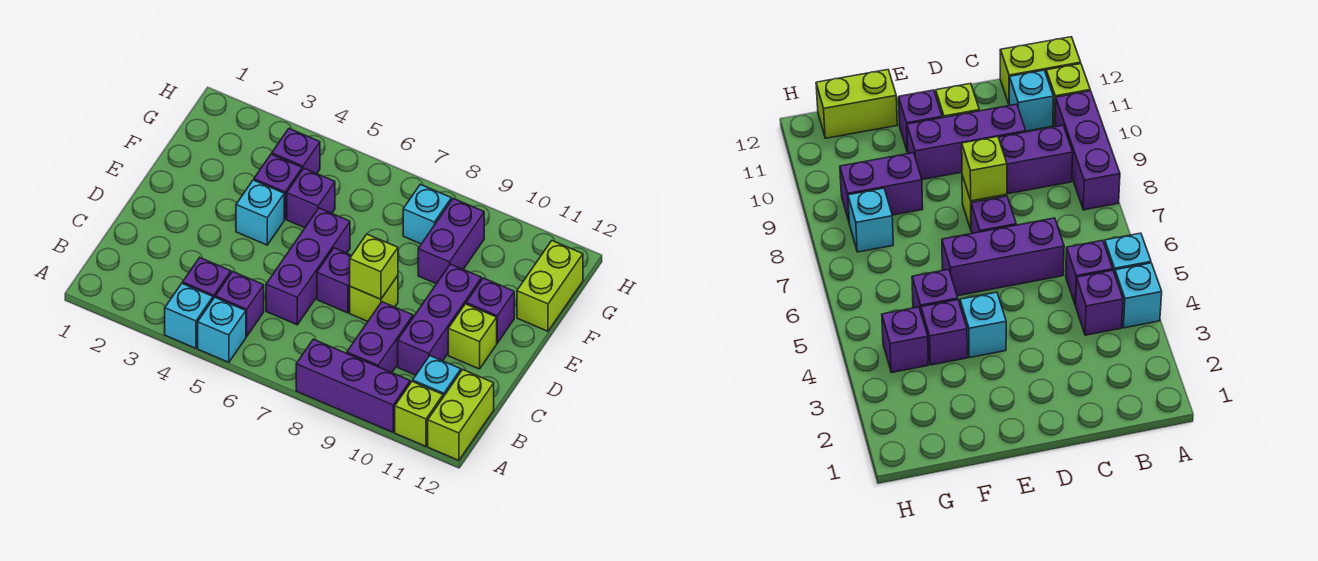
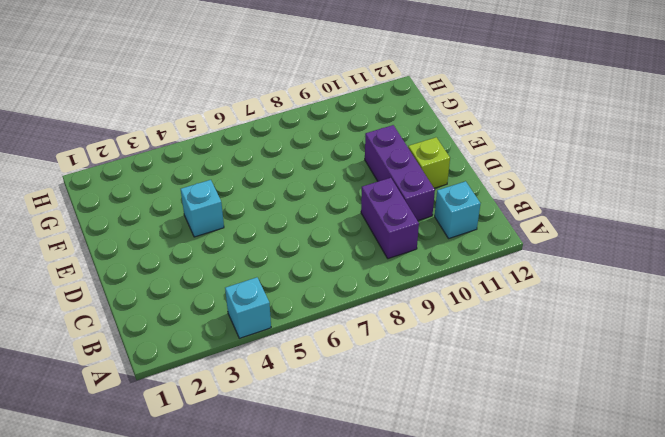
none -> cyan 1x1 brick [198,297,246,362]
none -> purple 1x3 brick [296,339,410,432]
none -> lime 1x1 brick [395,381,443,446]

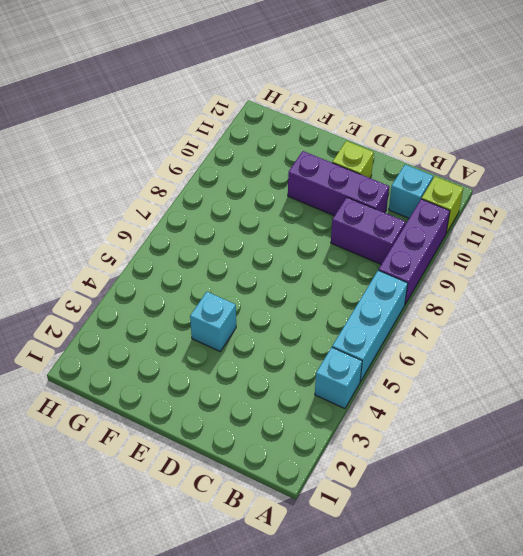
cyan 1x3 brick [332,270,408,382] -> cyan 1x1 brick [198,297,246,362]
none -> lime 1x2 brick [428,370,494,460]
none -> purple 1x1 brick [183,258,231,299]
none -> purple 1x1 brick [215,272,264,337]

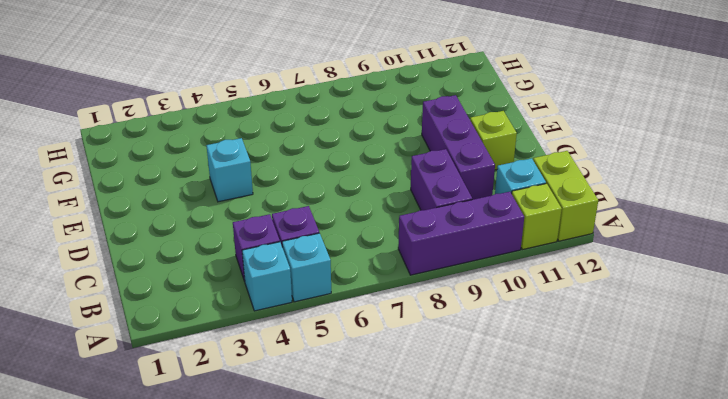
none -> purple 1x3 brick [266,208,350,325]
none -> purple 1x1 brick [317,248,352,313]
none -> lime 1x1 brick [350,276,398,321]

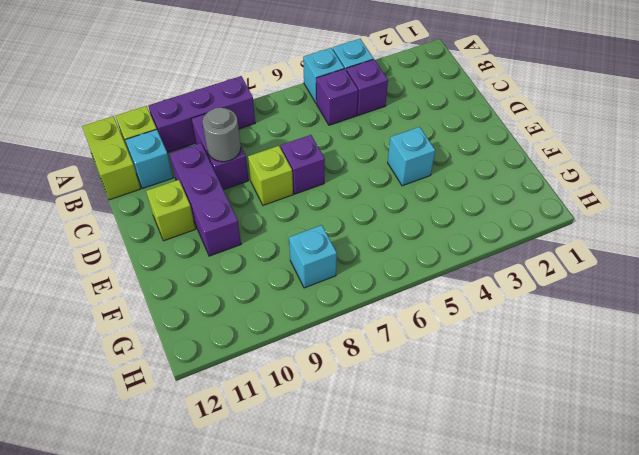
grey 1x1 round brick [202,107,241,162] -> none
none -> purple 1x3 brick [266,208,350,325]
none -> purple 1x1 brick [466,278,514,343]
none -> purple 1x1 brick [254,154,302,219]

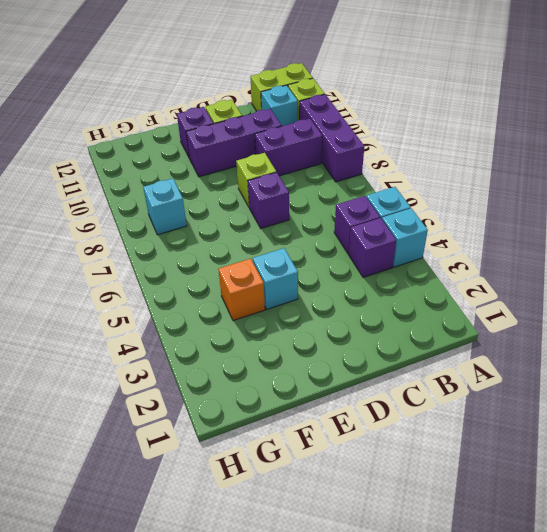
orange 1x1 brick [218,259,265,321] -> purple 1x1 brick [254,154,302,219]
none -> purple 1x3 brick [266,208,350,325]
none -> purple 1x1 brick [287,168,335,228]
none -> purple 1x2 brick [418,198,484,284]

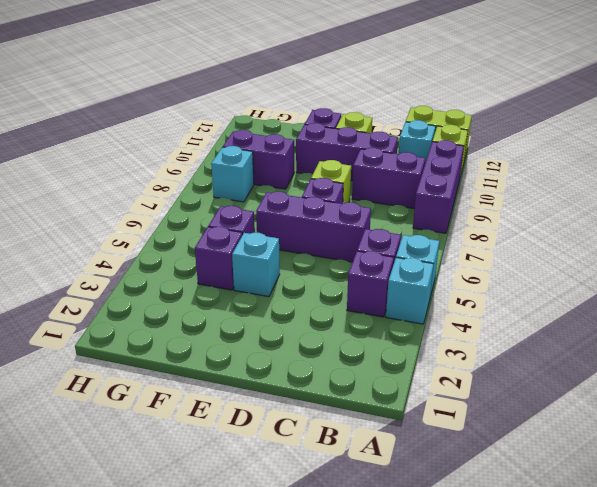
none -> lime 1x2 brick [517,241,583,331]
none -> purple 1x1 brick [272,129,320,174]
none -> lime 1x1 brick [350,234,398,299]

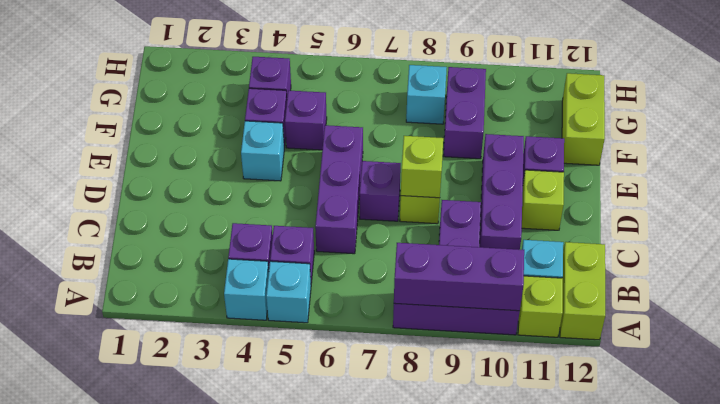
purple 1x3 brick [394,243,524,311] -> none

